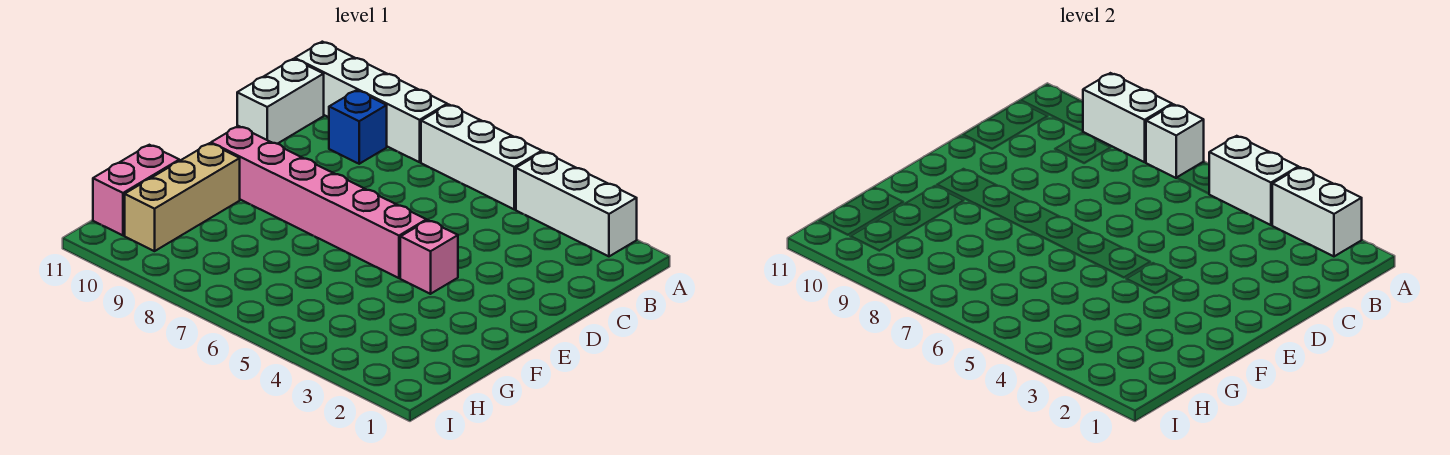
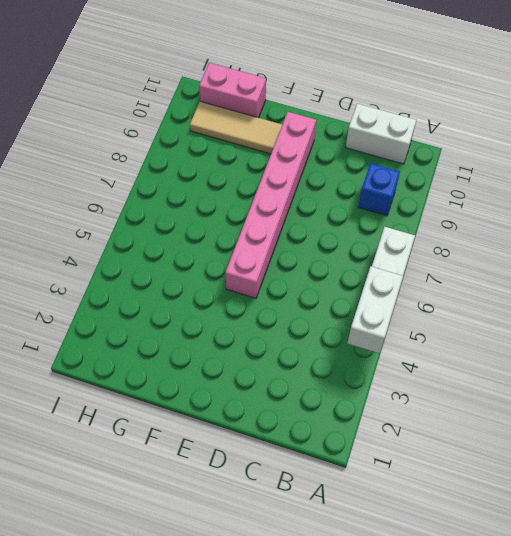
tan 1x3 tile [190,102,282,154] -> tan 1x3 brick [125,143,240,251]
none -> white 1x3 brick [516,151,637,256]
none -> white 1x4 brick [295,42,447,162]
none -> pink 1x1 brick [400,220,458,294]

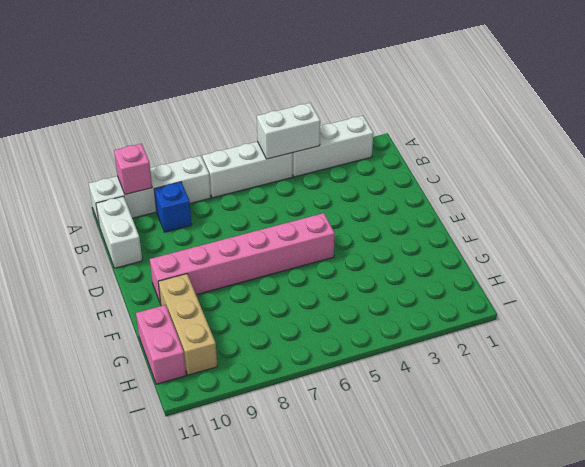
pink 1x1 brick [114,144,152,195] -> pink 1x1 brick moved to [400,220,458,294]
none -> white 1x2 brick [1272,167,1362,256]
none -> white 1x1 brick [1146,104,1204,178]
none -> white 1x2 brick [1083,73,1172,162]

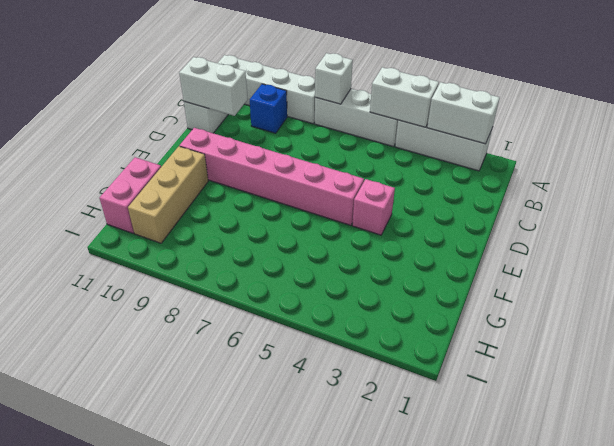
white 1x2 brick [179,57,248,116] -> white 1x2 brick moved to [1083,73,1172,162]

